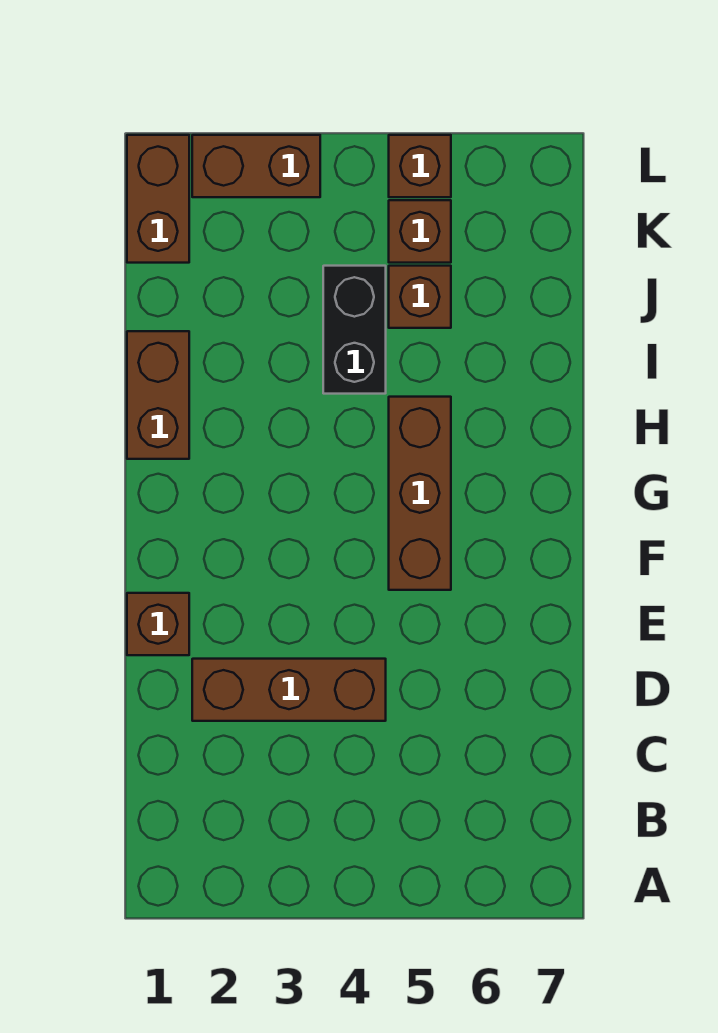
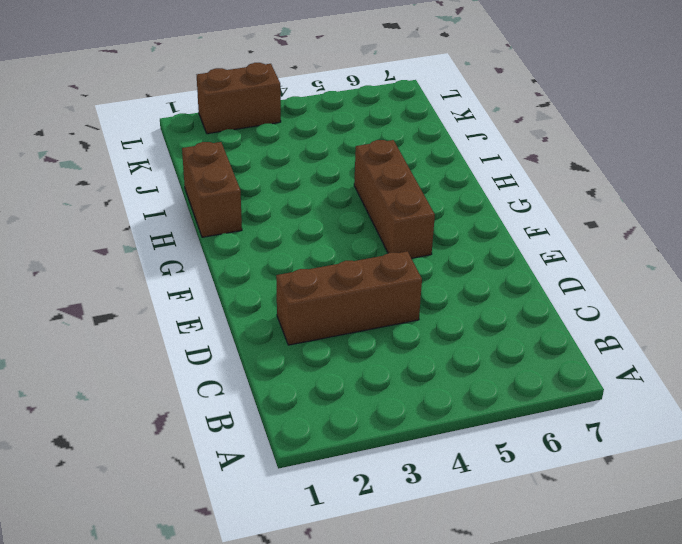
none -> brown 1x1 brick [127,593,189,655]
none -> black 1x2 brick [323,266,386,394]

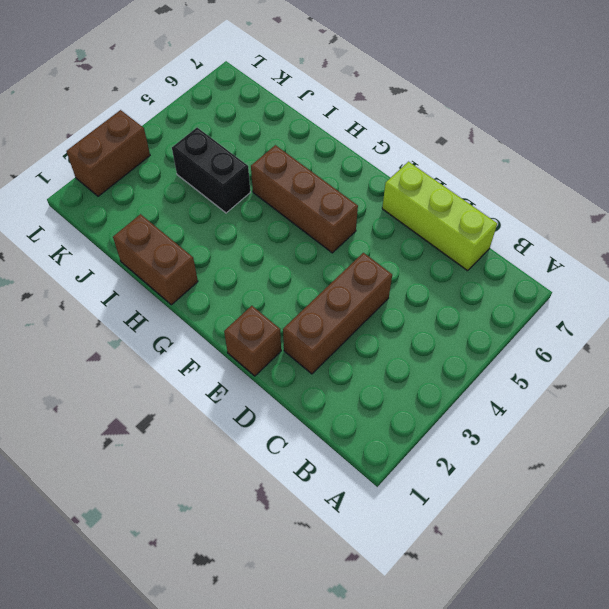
lime 1x3 brick [382,162,497,271] -> none
none -> brown 1x1 brick [389,266,451,328]
none -> brown 1x2 brick [127,135,189,263]

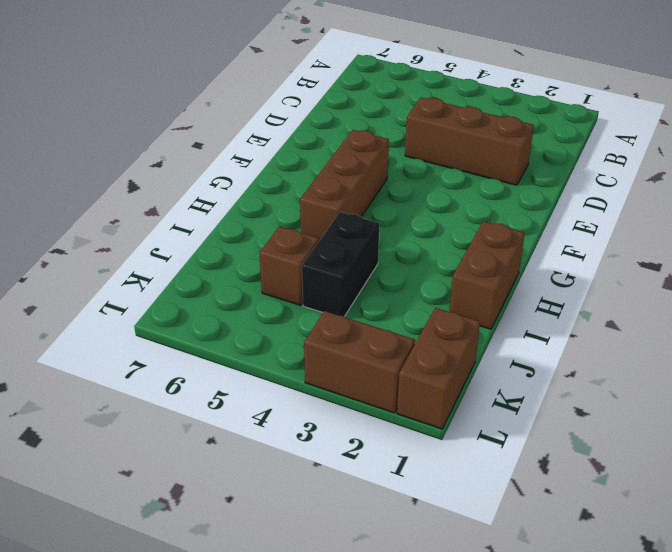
none -> brown 1x1 brick [127,593,189,655]
none -> brown 1x1 brick [389,200,451,263]

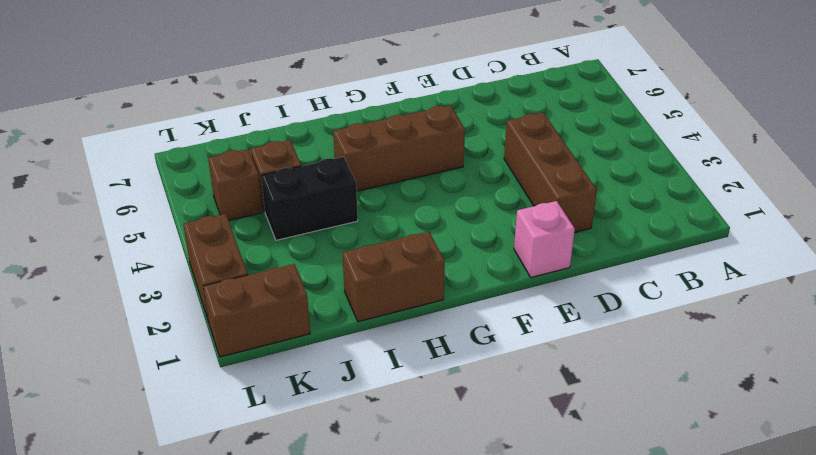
pink 1x1 brick [514,201,575,277] -> brown 1x1 brick [127,593,189,655]
none -> brown 1x1 brick [389,135,451,197]

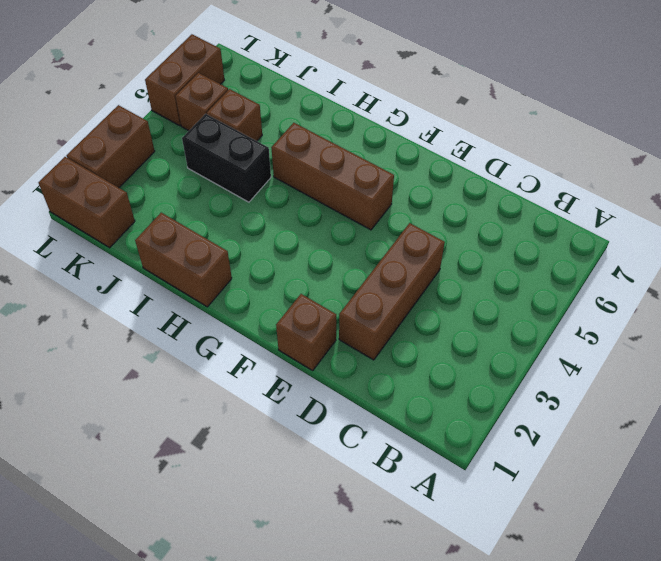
brown 1x2 brick [145,34,224,125] -> brown 1x1 brick [389,135,451,197]

